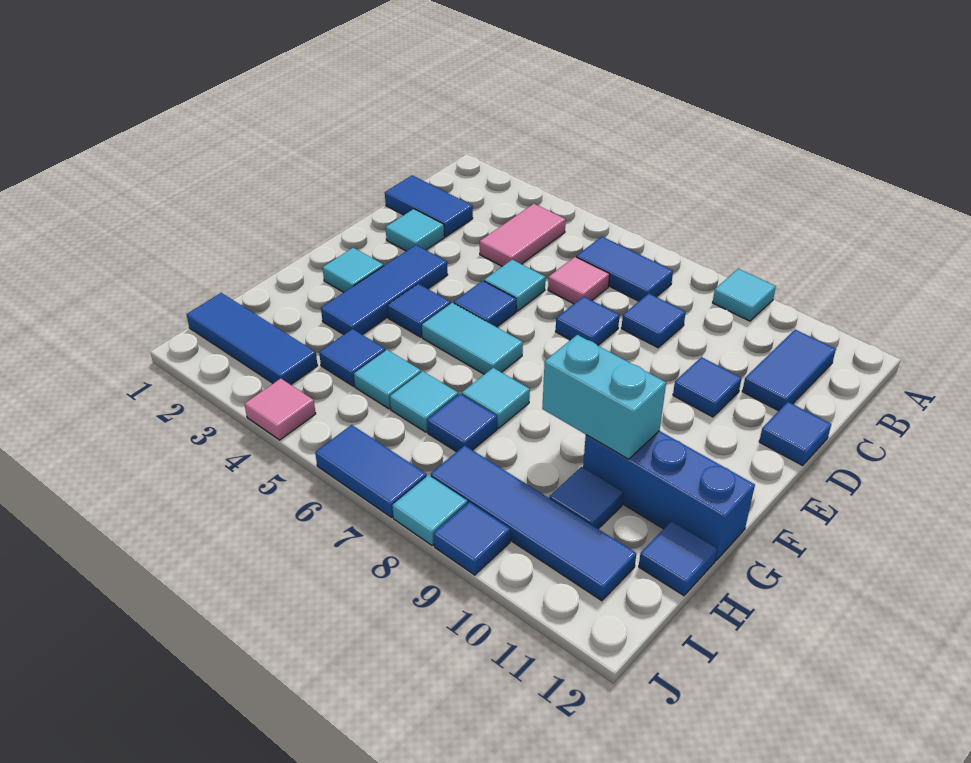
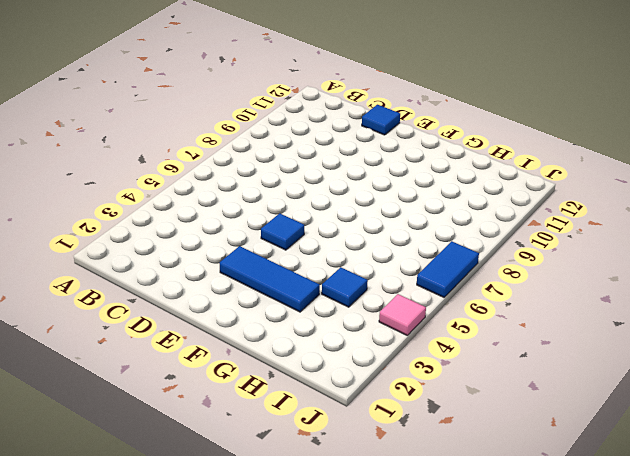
none -> cyan 1x1 tile [713,269,776,321]
none -> pink 1x2 tile [480,204,566,266]
none -> blue 1x2 tile [576,237,673,301]
none -> blue 1x2 tile [742,330,836,411]

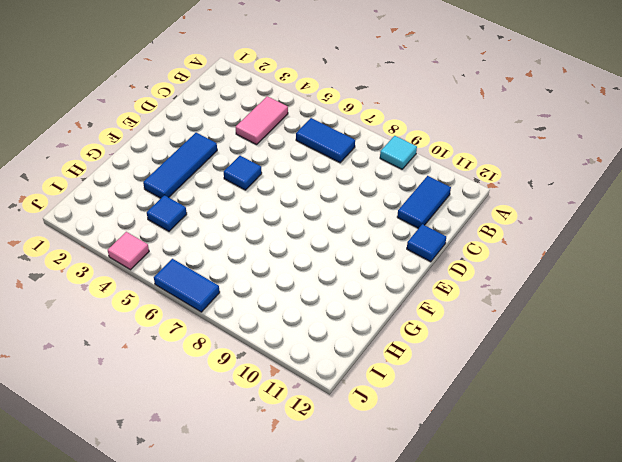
none -> blue 1x2 tile [385,175,473,237]
none -> pink 1x1 tile [548,257,609,304]
none -> blue 1x1 tile [621,293,686,348]
none -> cyan 1x1 tile [386,209,444,251]

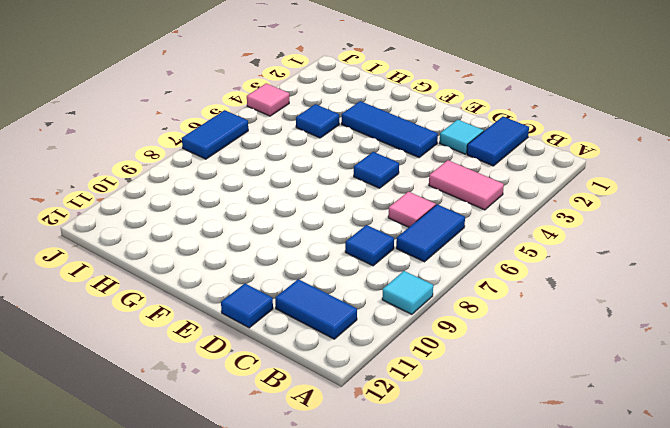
none -> cyan 1x1 tile [484,260,546,311]
none -> blue 1x1 tile [556,296,620,345]
none -> blue 1x1 tile [673,357,742,417]
none -> cyan 1x1 tile [323,248,384,292]

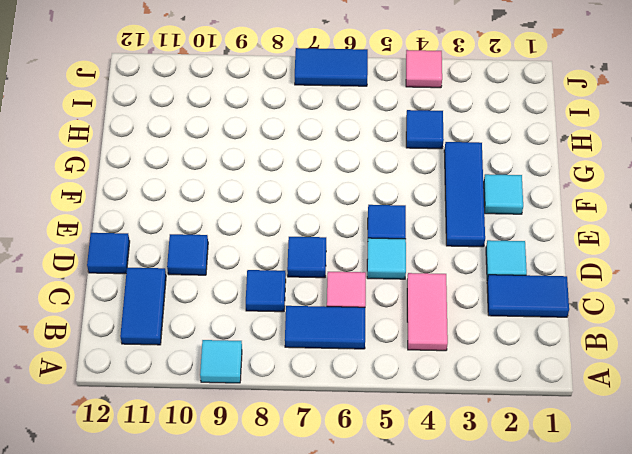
none -> blue 1x1 tile [388,284,451,337]
none -> cyan 1x2 tile [422,303,523,374]
none -> cyan 1x1 tile [462,368,530,428]
none -> blue 1x3 brick [583,431,755,560]

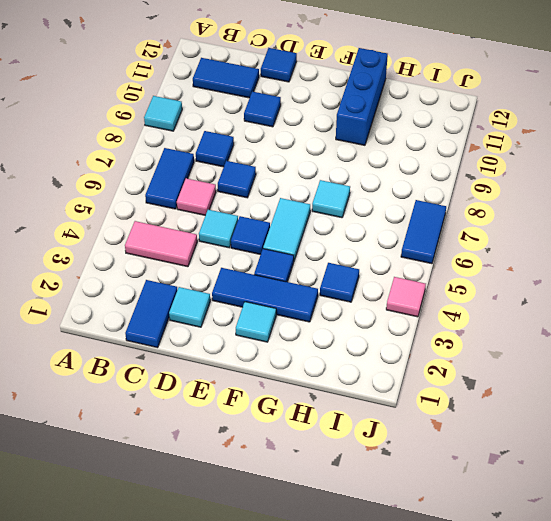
none -> cyan 1x1 tile [354,350,421,409]
none -> cyan 1x1 tile [390,371,458,432]
none -> blue 1x1 tile [427,394,497,452]
none -> blue 1x1 tile [549,467,623,529]

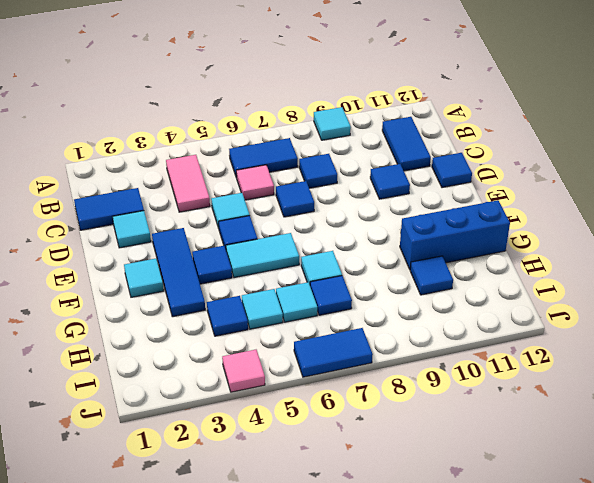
none -> blue 1x1 tile [639,521,717,595]
none -> blue 1x3 tile [187,293,318,385]
none -> blue 1x4 tile [430,445,636,601]
none -> cyan 1x1 tile [392,475,468,545]

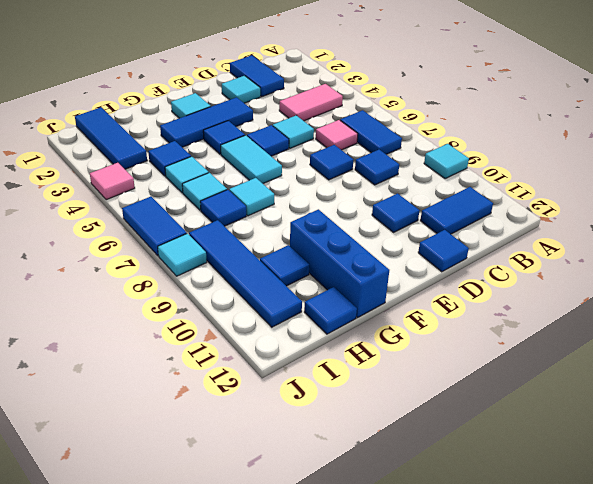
none -> blue 1x1 tile [434,502,510,575]
none -> cyan 1x2 brick [542,335,666,459]

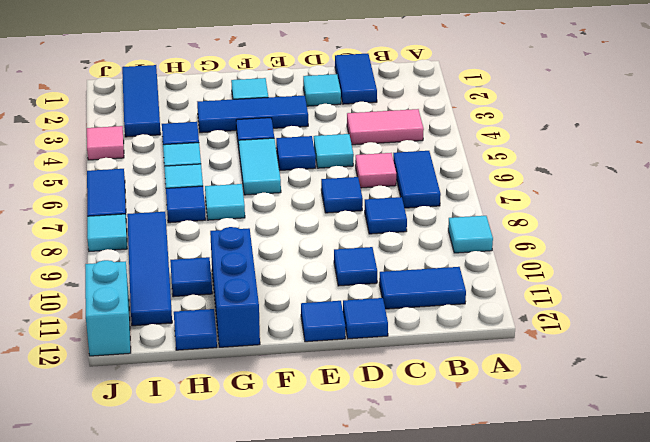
blue 1x1 tile [301,301,345,342] -> blue 1x1 tile moved to [434,502,510,575]
cyan 1x2 brick [85,260,131,356] -> cyan 1x2 brick moved to [542,335,666,459]

